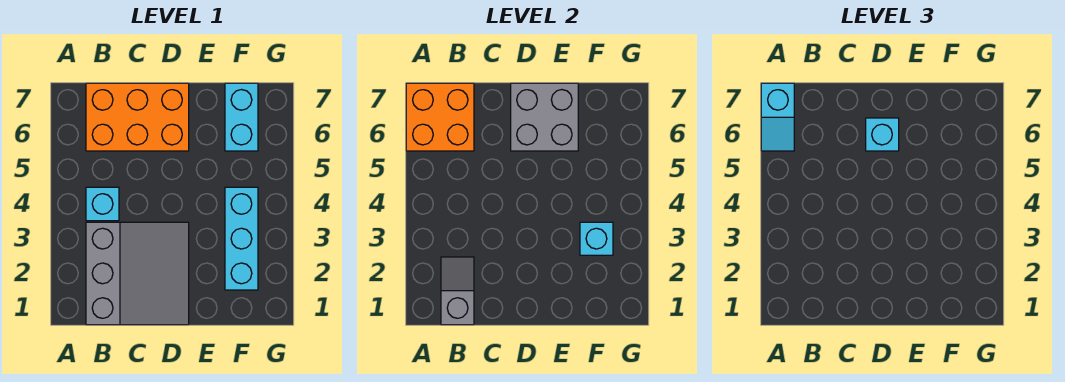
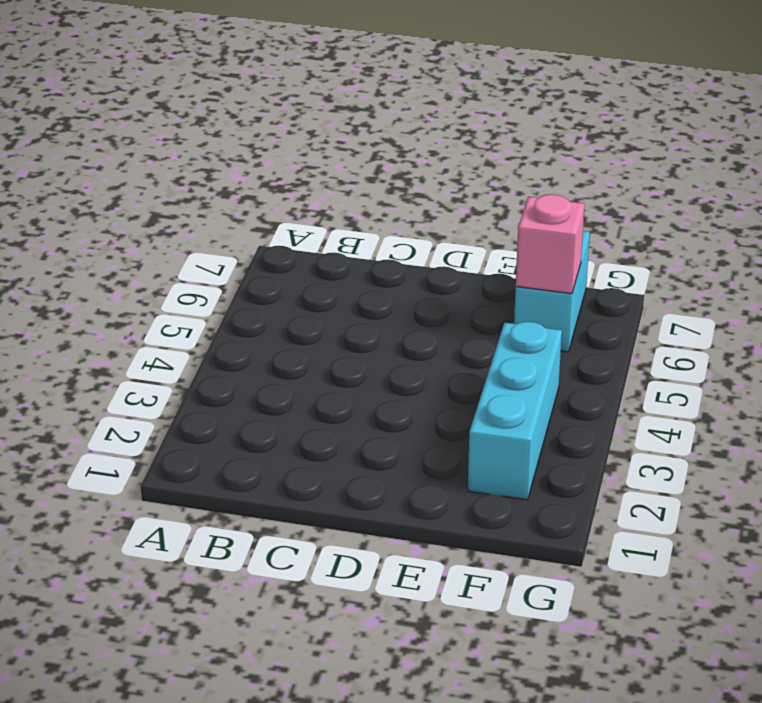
pink 1x1 brick [516,194,585,294] -> none
none -> grey 3x3 slope [86,222,189,325]
none -> cyan 1x1 brick [86,187,119,221]

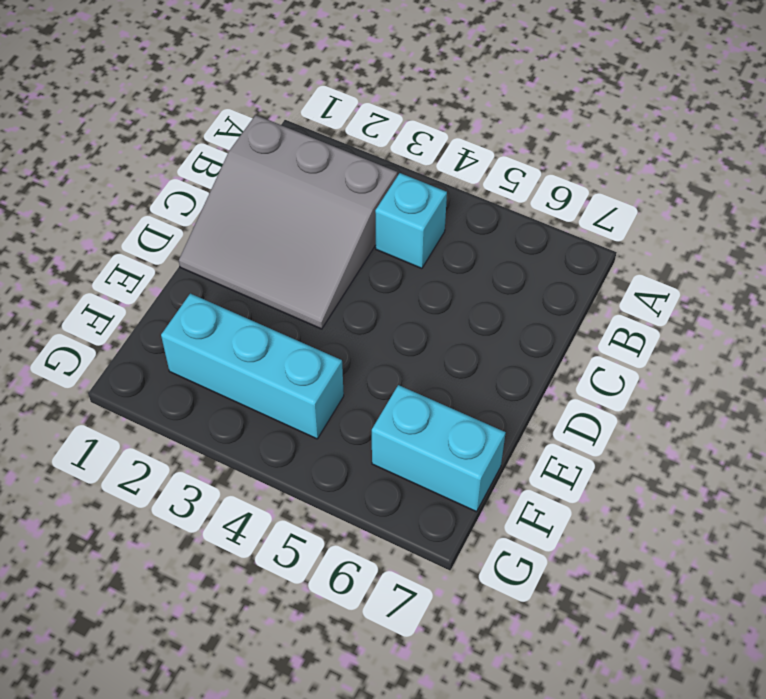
none -> orange 2x3 brick [86,83,189,151]
none -> orange 2x2 brick [406,83,474,151]

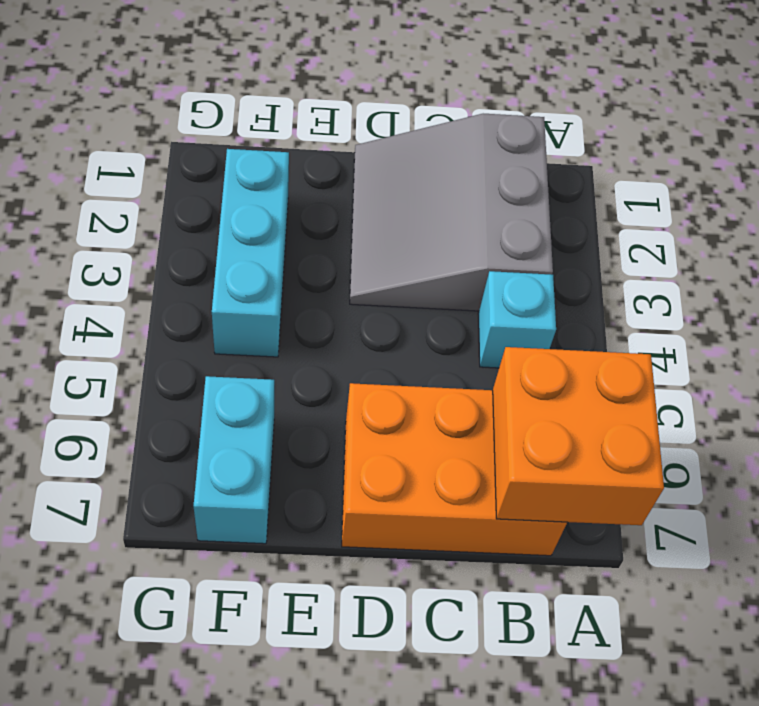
none -> grey 1x2 slope [441,257,474,325]
none -> grey 2x2 brick [511,83,578,151]

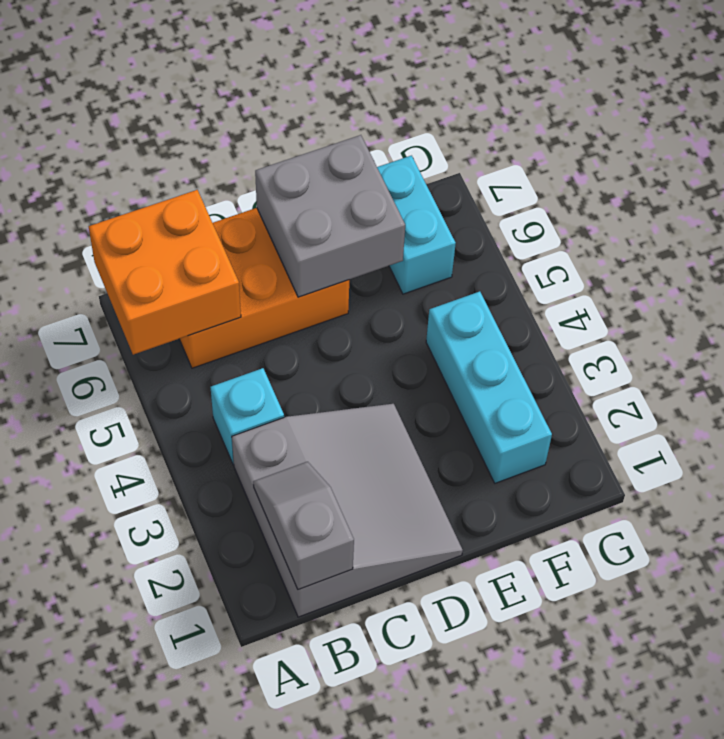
none -> cyan 1x1 brick [580,222,613,255]
none -> cyan 1x2 slope [761,83,794,151]

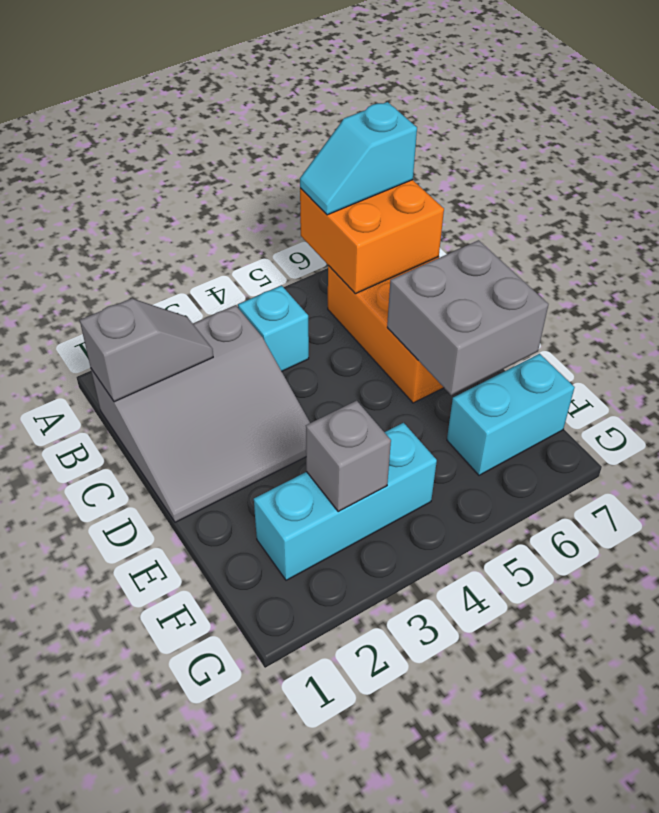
grey 1x1 brick [306,401,391,512] -> cyan 1x1 brick [580,222,613,255]
none -> cyan 1x1 brick [866,118,899,151]

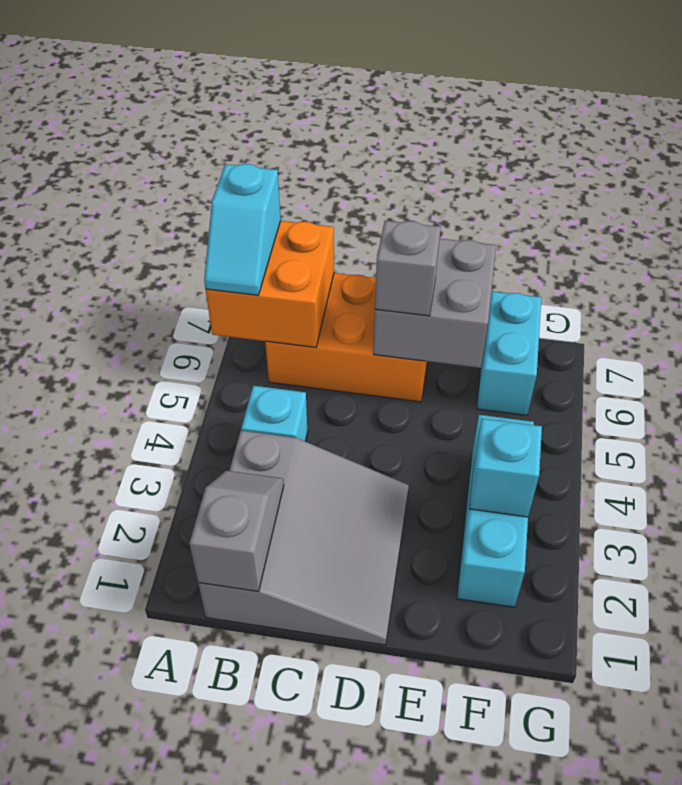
grey 1x1 brick [375,221,441,316] -> cyan 1x1 brick [866,118,899,151]

